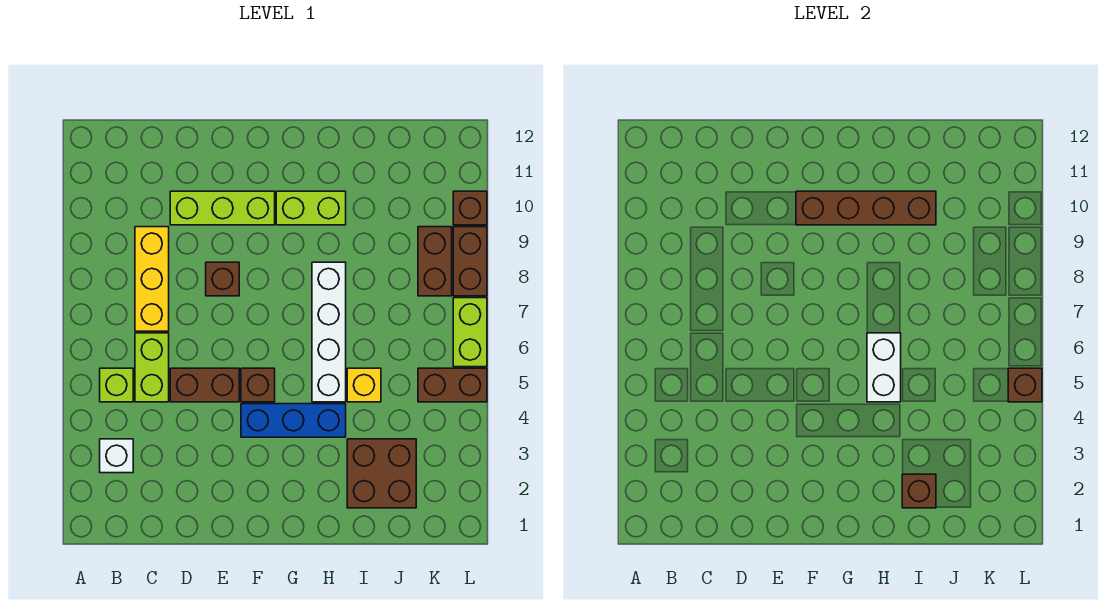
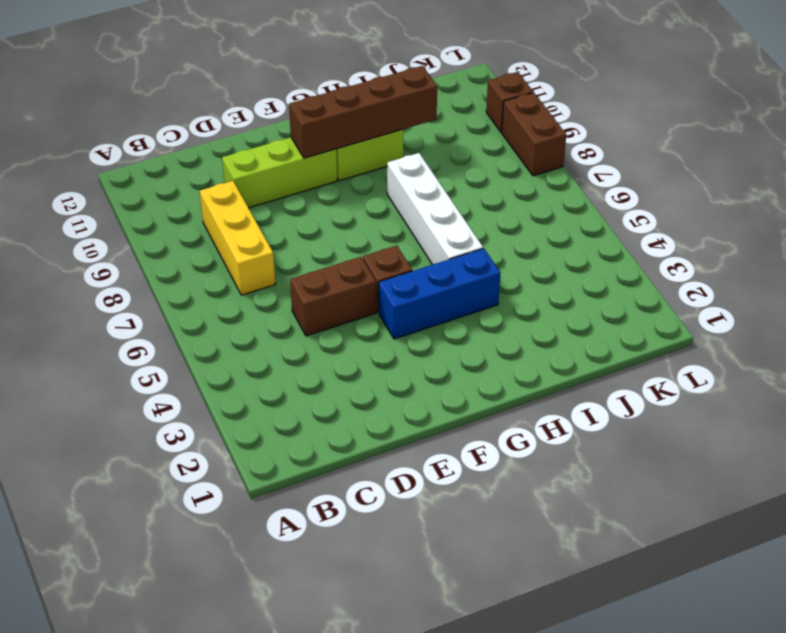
none -> white 1x1 brick [100,439,133,473]
none -> lime 1x1 brick [100,368,133,402]
none -> lime 1x2 brick [135,333,169,402]

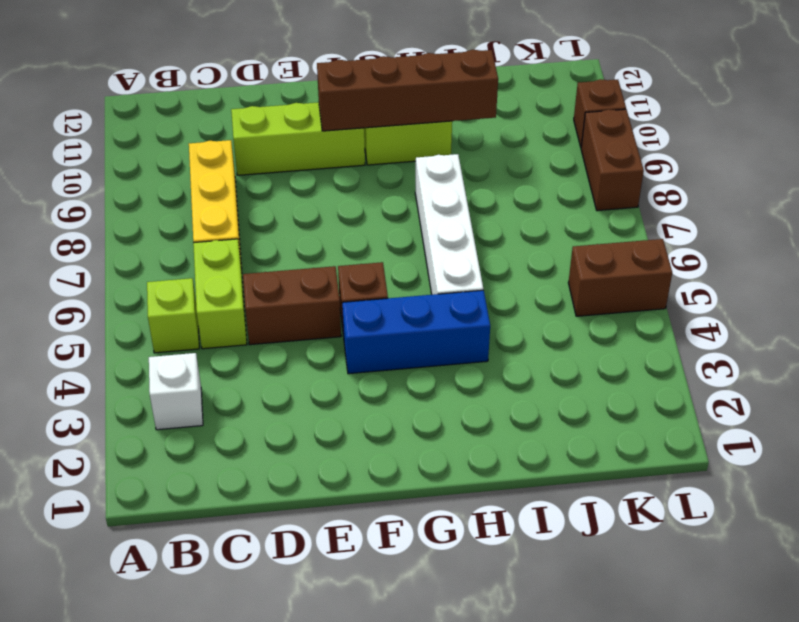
none -> brown 1x1 brick [206,262,239,296]
none -> brown 2x2 brick [347,439,416,508]
none -> yellow 1x1 brick [347,368,381,402]

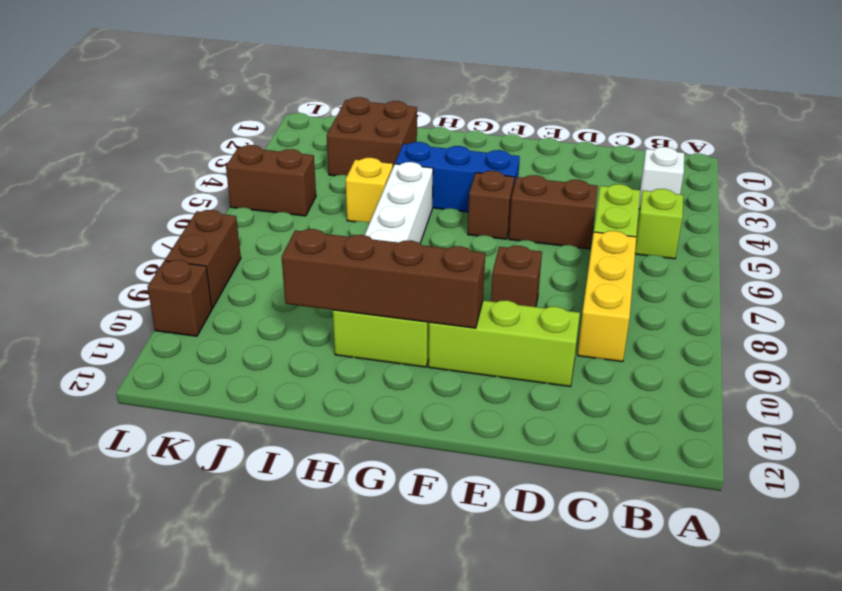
none -> brown 1x2 brick [418,227,452,296]
none -> lime 1x2 brick [453,298,487,367]
none -> white 1x2 brick [867,333,901,402]

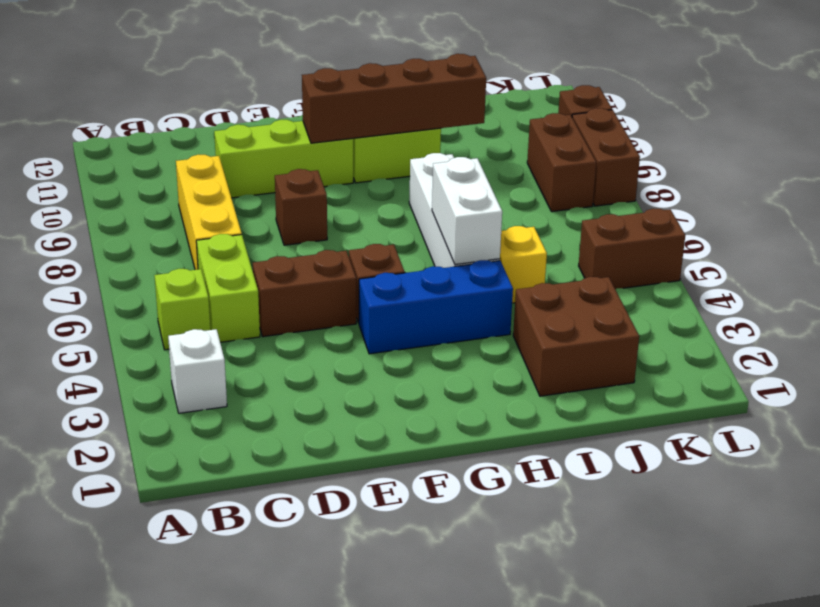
none -> lime 1x2 brick [453,298,487,367]
none -> brown 1x1 brick [902,474,936,508]
none -> brown 1x1 brick [1008,368,1042,402]

